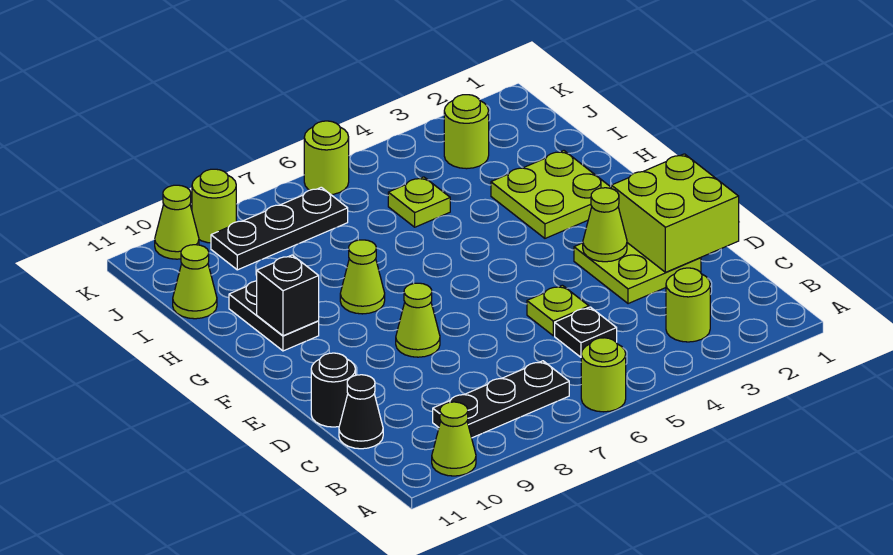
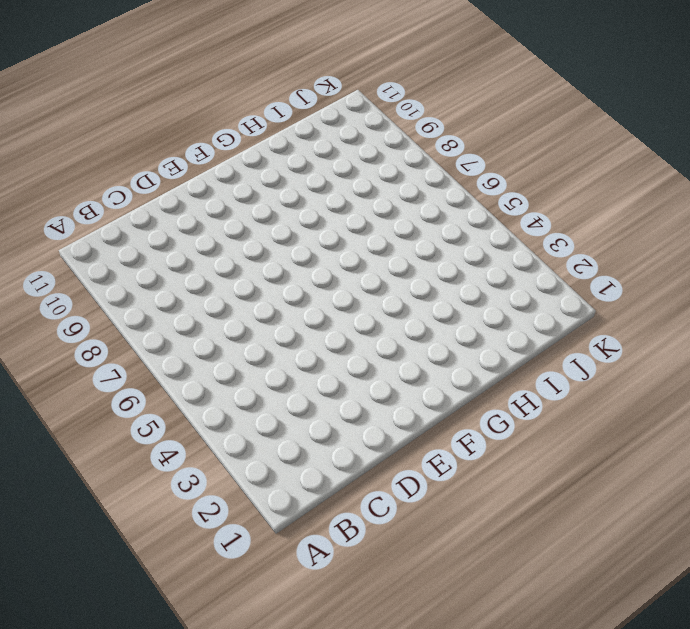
none -> lime 1x1 round brick [581,338,626,412]
none -> lime 1x1 cone [432,402,476,476]
none -> lime 1x1 round brick [666,268,710,342]

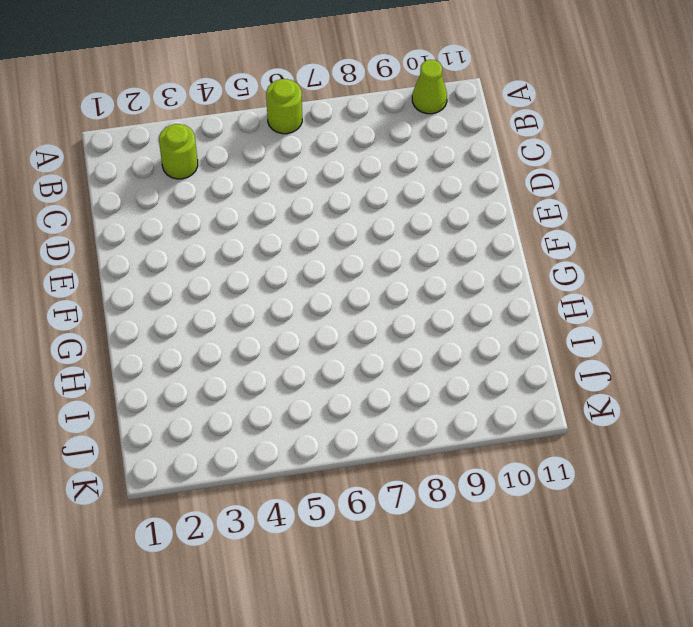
none -> black 1x3 plate [433,361,569,438]
none -> black 1x1 plate [555,307,617,357]
none -> black 1x1 cone [339,375,383,449]

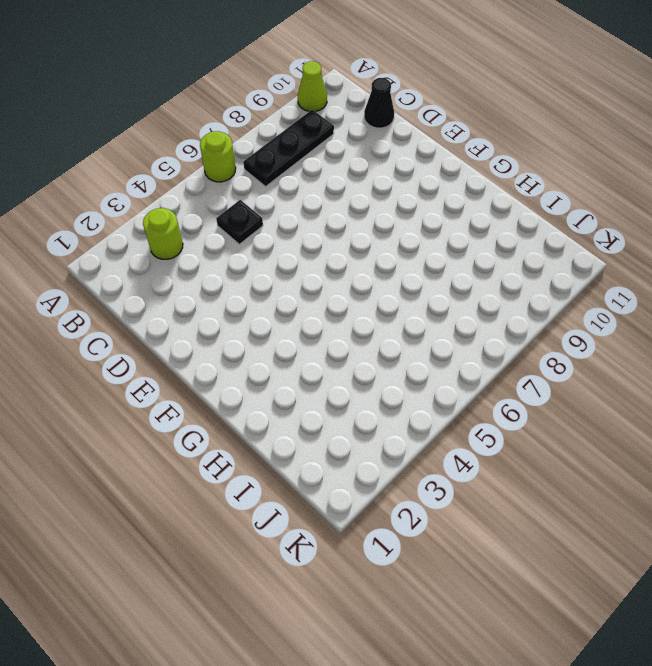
none -> lime 2x2 plate [574,243,701,304]
none -> lime 1x1 plate [527,285,589,336]
none -> black 1x1 round brick [311,353,356,427]

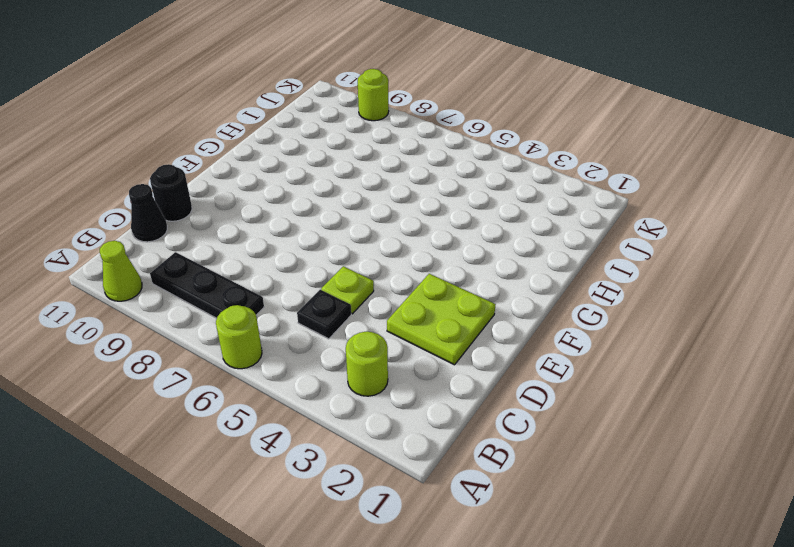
none -> lime 1x1 cone [396,283,440,357]
none -> lime 2x2 plate [491,151,611,238]
none -> lime 1x1 cone [340,240,385,314]

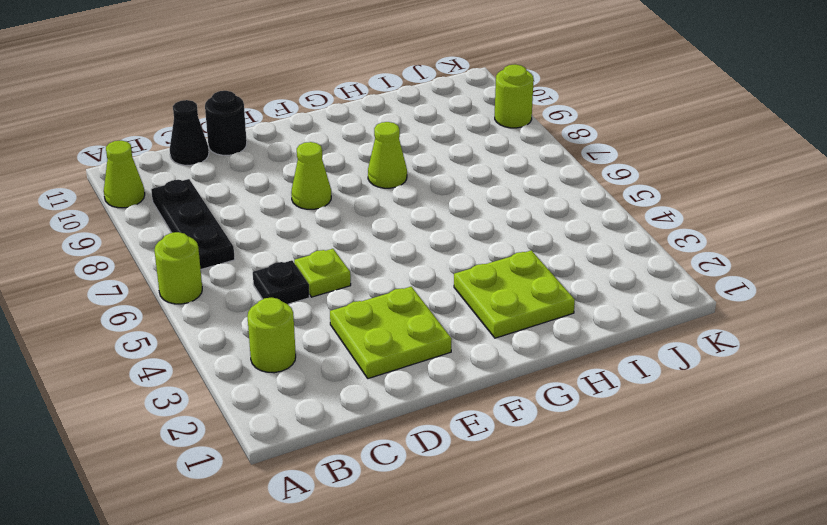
none -> black 1x2 plate [229,281,319,351]
none -> lime 1x1 plate [388,177,450,227]
none -> lime 1x1 cone [173,245,217,319]

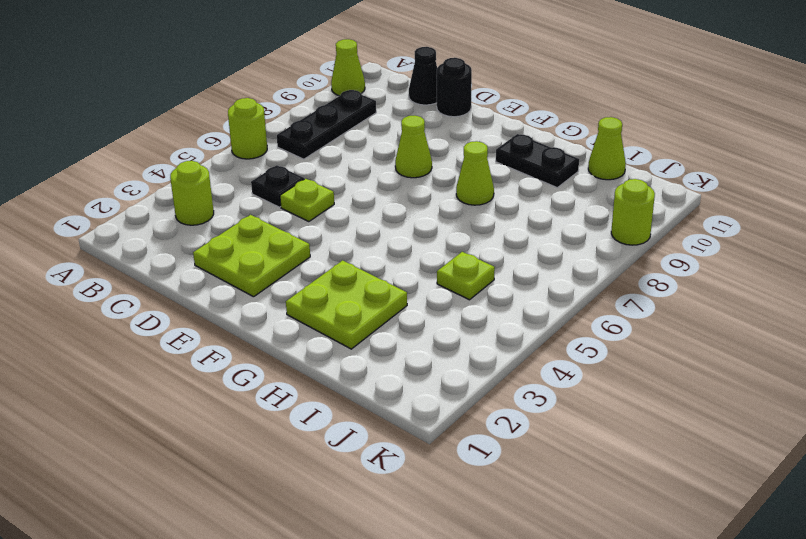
none -> lime 1x1 round brick [444,95,489,169]
none -> black 1x3 plate [211,187,348,270]
none -> lime 1x1 round brick [304,121,349,195]

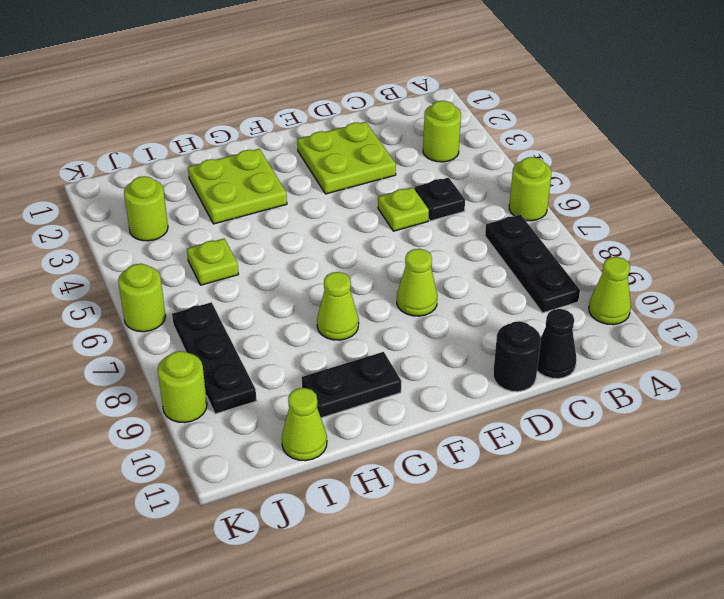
none -> lime 1x1 cone [155,185,199,259]
none -> lime 2x2 brick [611,154,739,272]
none -> lime 1x1 cone [583,188,627,262]

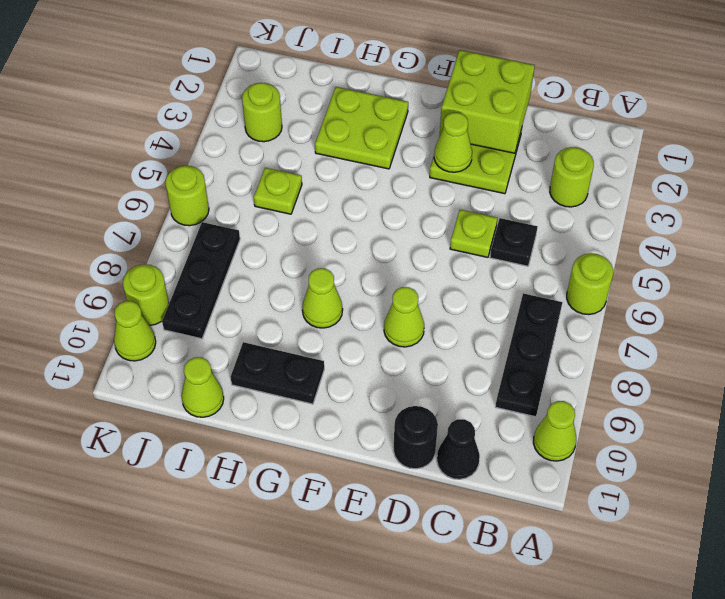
none -> black 1x1 brick [257,255,319,336]

